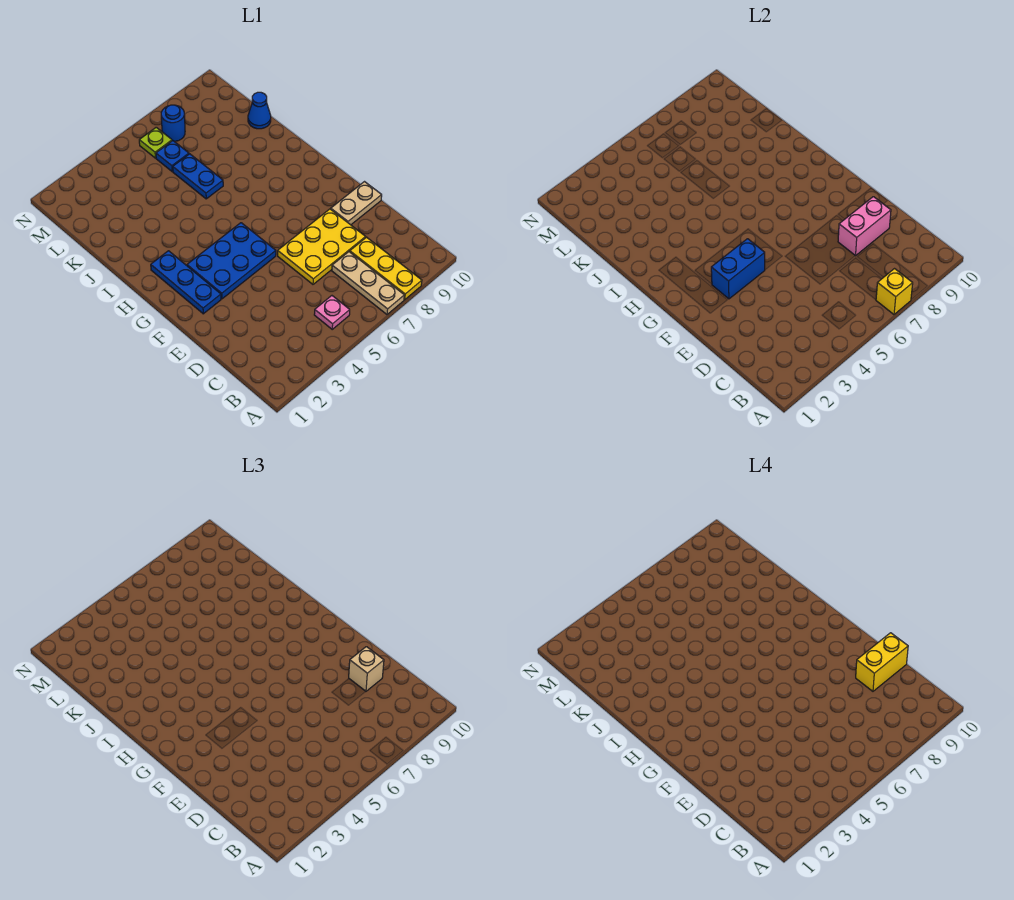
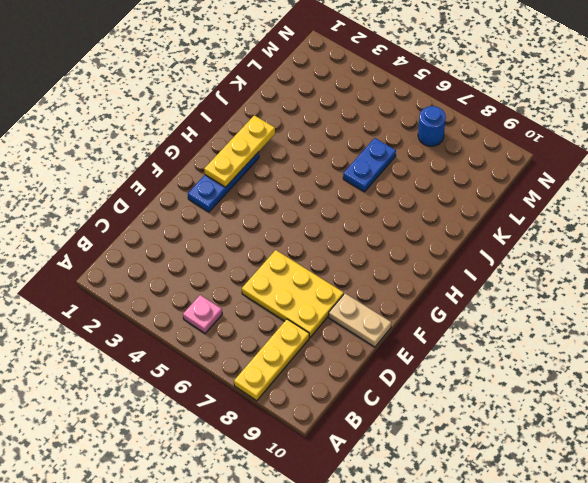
yellow 1x3 plate [204,115,275,187] -> none
none -> tan 1x3 plate [332,252,404,314]
none -> blue 2x3 plate [187,223,276,299]
none -> blue 1x1 cone [248,92,271,129]

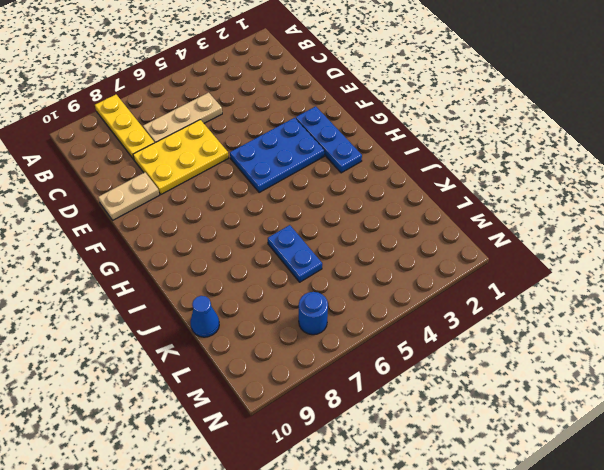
tan 1x3 plate [143,93,222,143] -> tan 1x3 plate turned to [332,252,404,314]
none -> pink 1x1 plate [314,296,350,329]
none -> blue 1x1 plate [156,141,189,171]
none -> lime 1x1 plate [139,127,172,158]

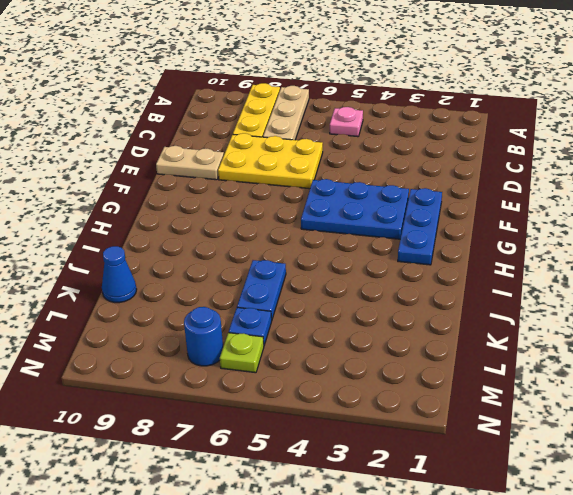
none -> yellow 1x1 brick [876,269,913,314]
none -> pink 1x2 brick [838,197,891,256]
none -> blue 1x2 brick [711,239,765,299]

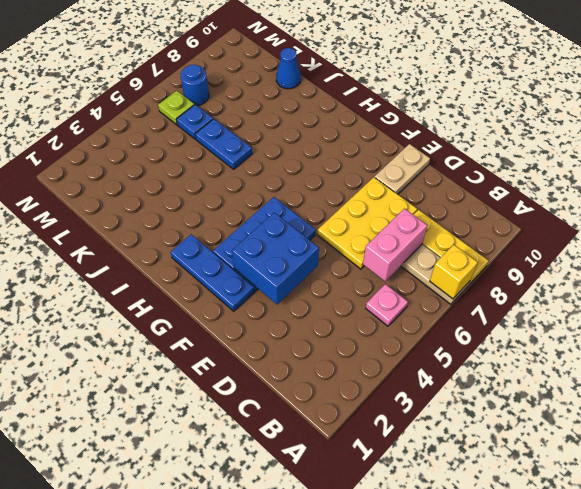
pink 1x2 brick [363,209,427,281] -> pink 1x2 brick moved to [838,197,891,256]
blue 2x2 brick [232,212,319,304] -> blue 1x2 brick [711,239,765,299]
none -> tan 1x1 brick [349,647,384,691]
none -> yellow 1x2 brick [856,633,908,691]

